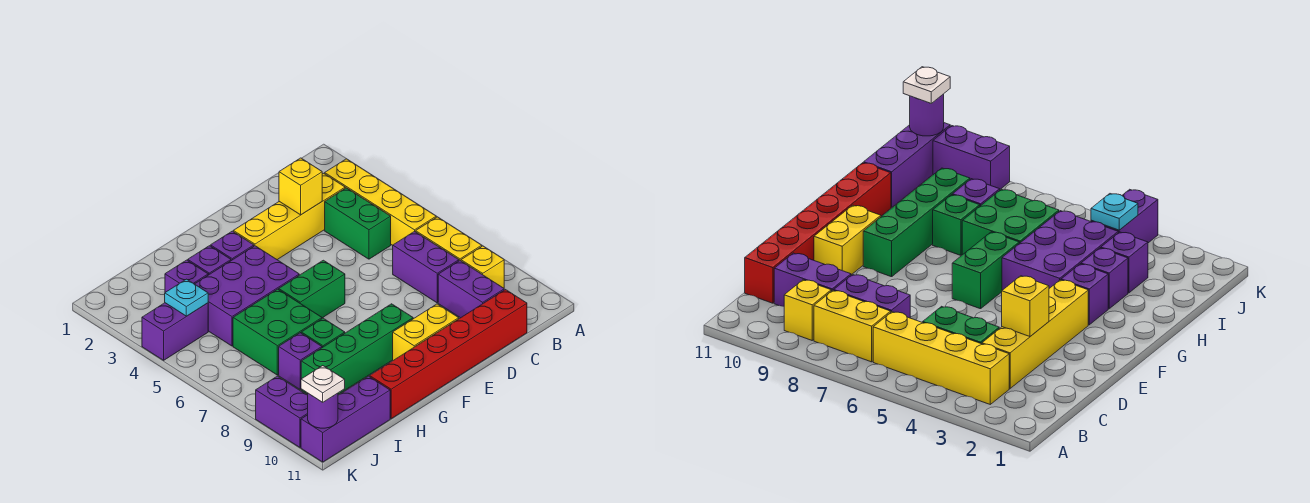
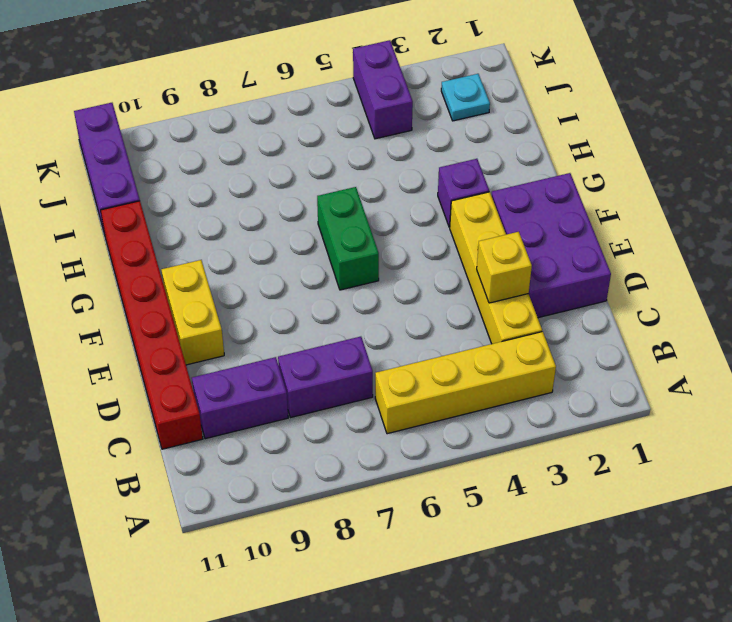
purple 2x3 brick [491,173,611,318] -> purple 2x3 brick moved to [195,246,299,346]
cyan 1x1 plate [441,74,490,121] -> cyan 1x1 plate moved to [165,279,208,316]
none -> yellow 1x2 brick [416,217,482,261]
none -> yellow 1x1 brick [461,246,504,288]
none -> green 1x2 brick [325,188,391,259]

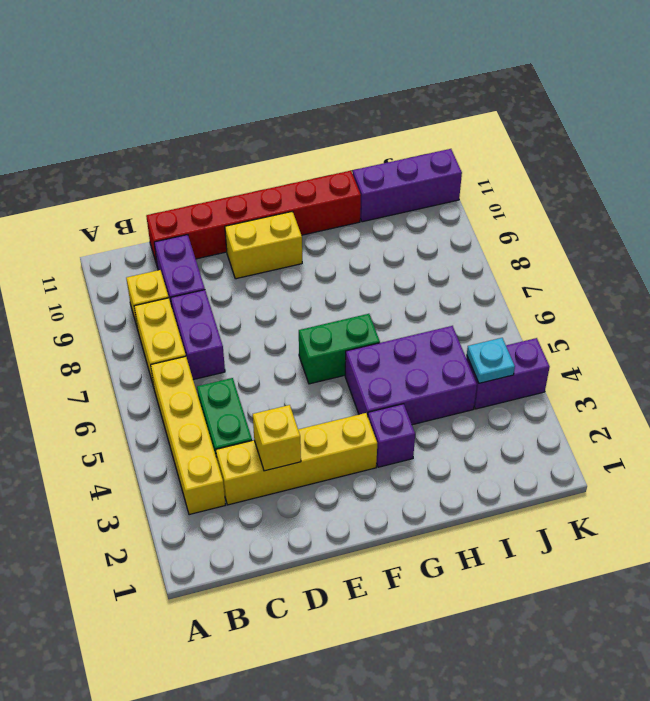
none -> green 1x4 brick [301,304,413,394]
none -> purple 1x1 brick [188,246,231,275]
none -> green 2x2 brick [233,289,322,375]

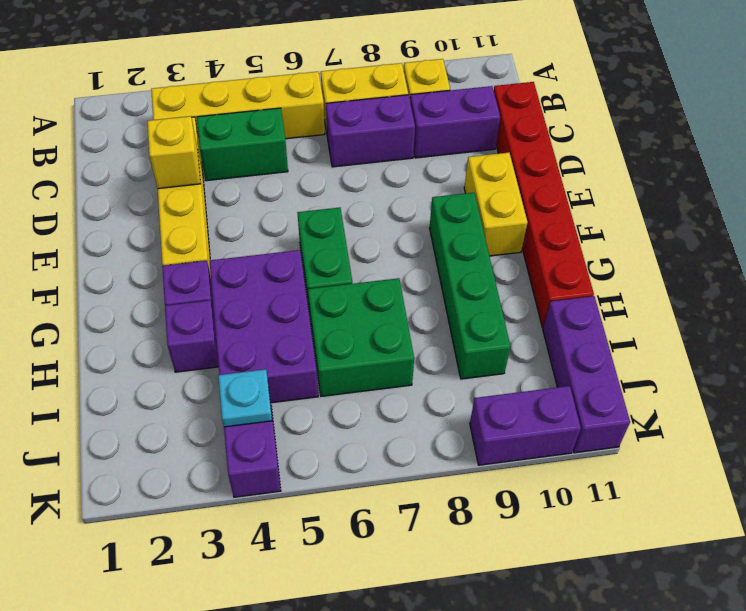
none -> green 1x1 brick [301,318,345,348]
none -> purple 1x1 brick [165,260,208,292]
none -> purple 1x1 brick [279,333,322,389]

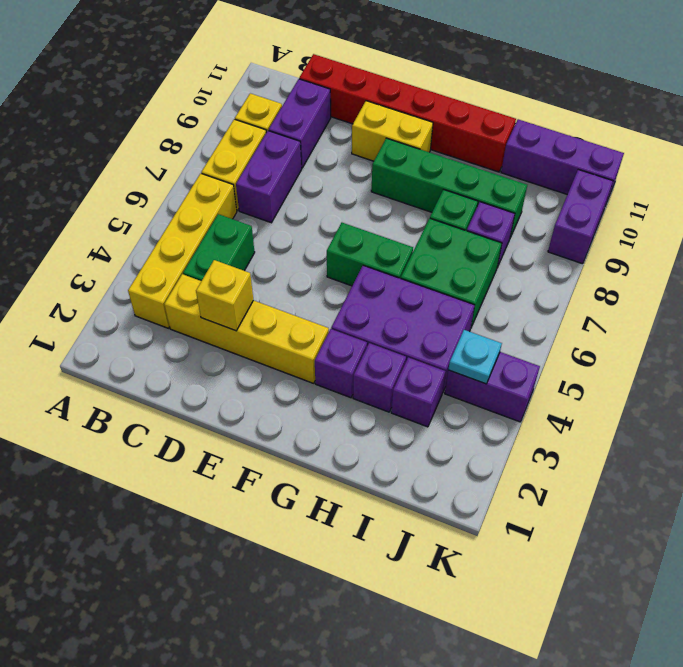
none -> purple 1x1 round brick [308,393,338,428]
none -> white 1x1 plate [301,366,345,402]

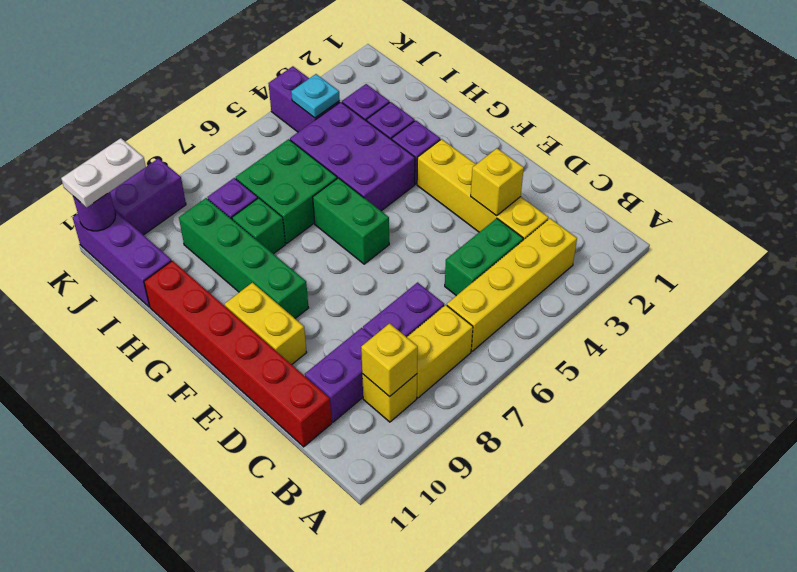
yellow 1x1 brick [361,323,418,397] -> none
white 1x2 plate [61,138,146,208] -> white 1x1 plate [301,366,345,402]

